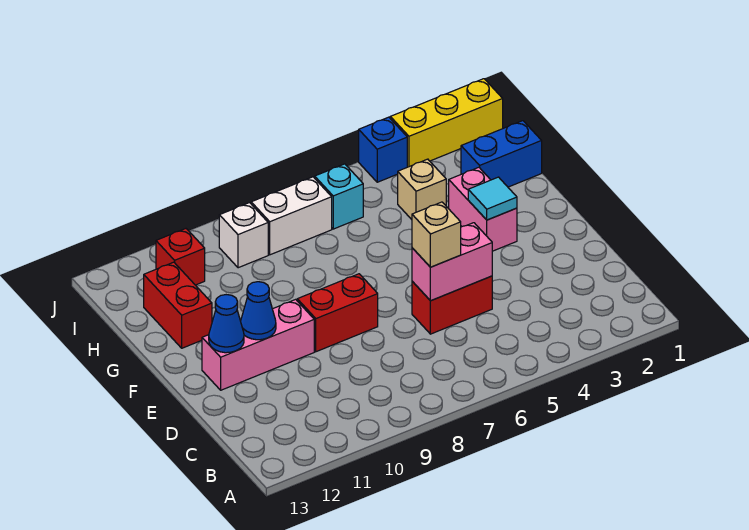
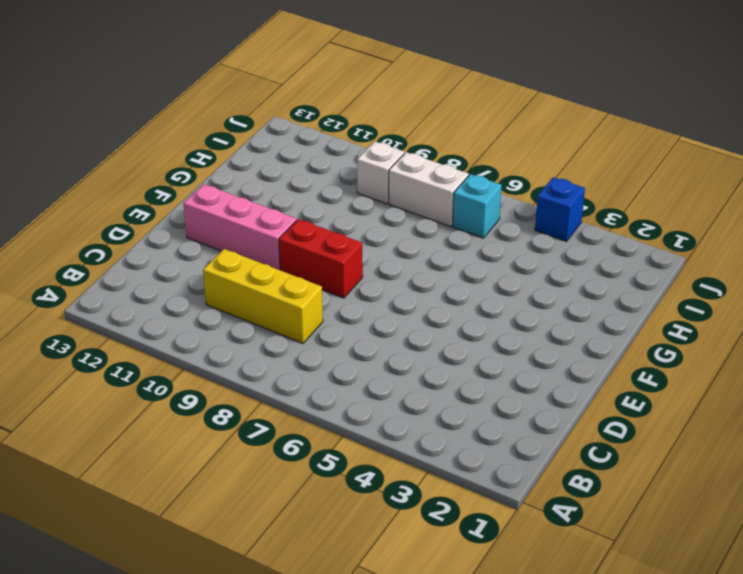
yellow 1x3 brick [203,249,323,343] -> yellow 1x3 brick moved to [390,79,503,167]
none -> red 1x2 brick [412,276,492,334]
none -> pink 1x2 brick [449,167,517,251]
none -> red 1x2 brick [144,262,212,348]

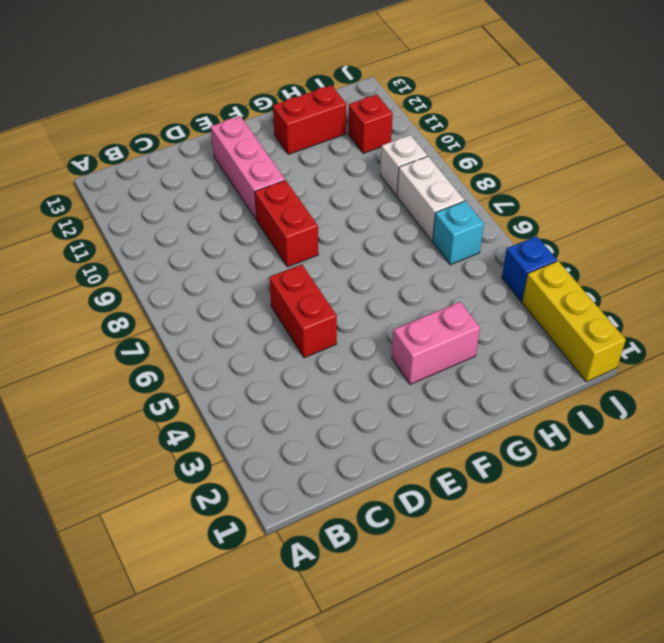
none -> blue 1x2 brick [461,121,542,187]
none -> tan 1x1 brick [398,159,446,220]
none -> pink 1x2 brick [412,223,492,301]

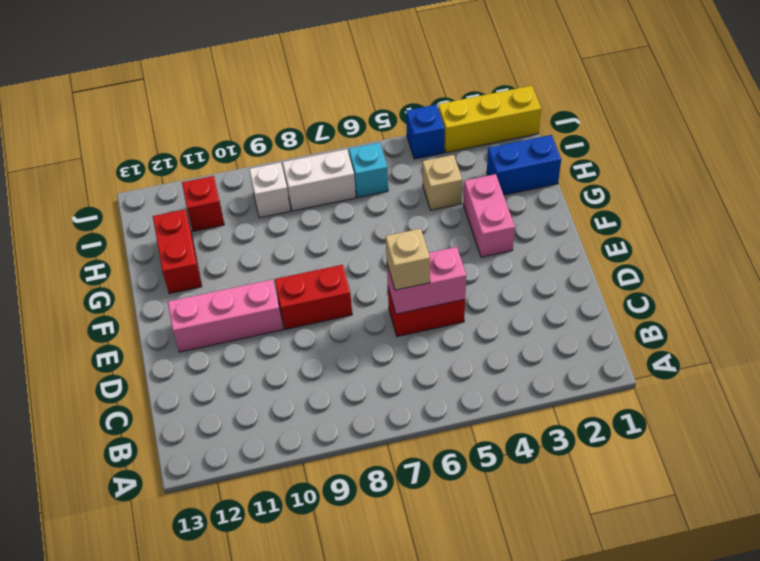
none -> blue 1x1 cone [241,282,276,340]
none -> blue 1x1 cone [209,295,244,353]
none -> cyan 1x1 tile [468,177,517,220]

